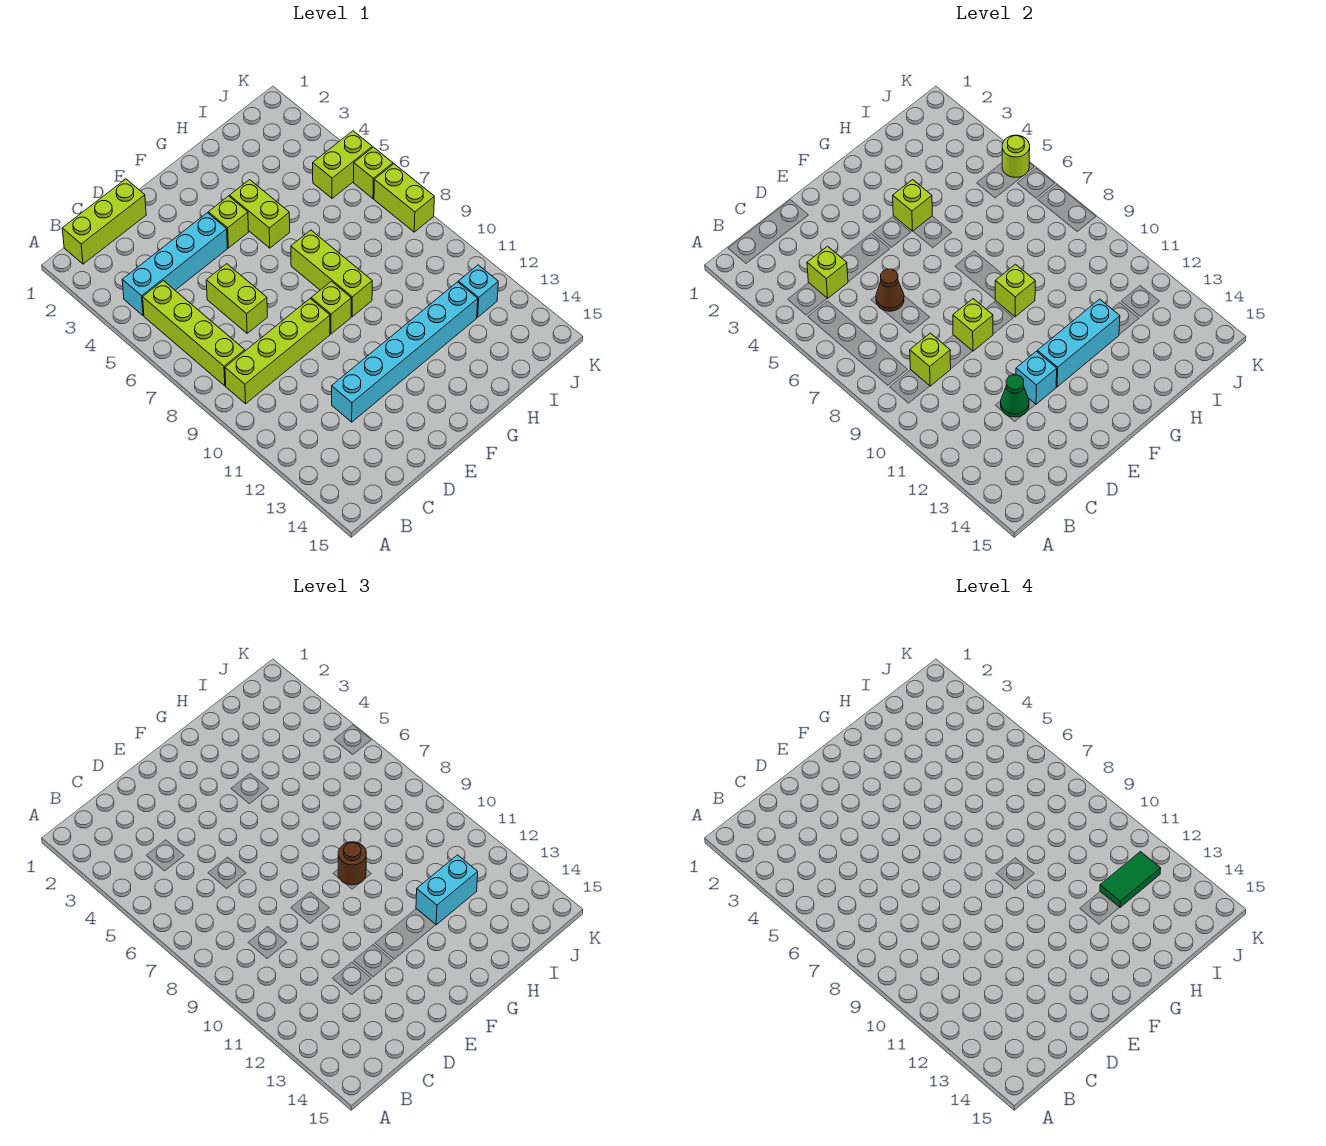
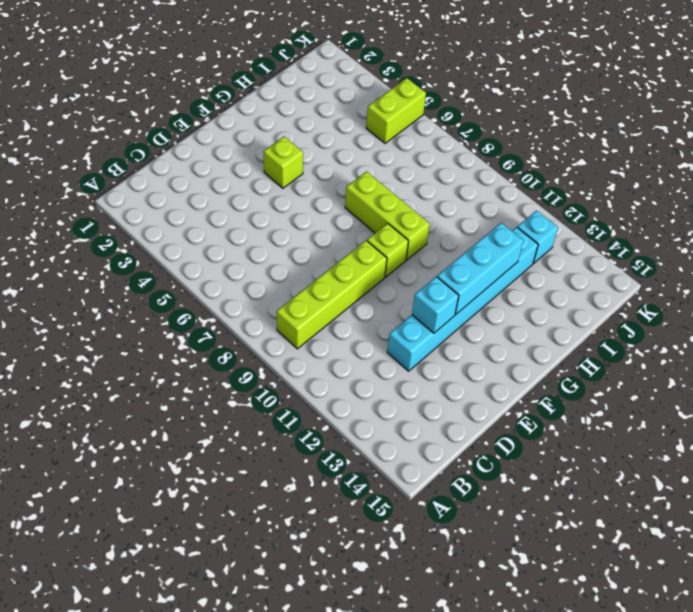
none -> lime 1x3 brick [62,179,146,264]
none -> cyan 1x4 brick [122,213,227,316]
none -> lime 1x4 brick [143,281,245,386]

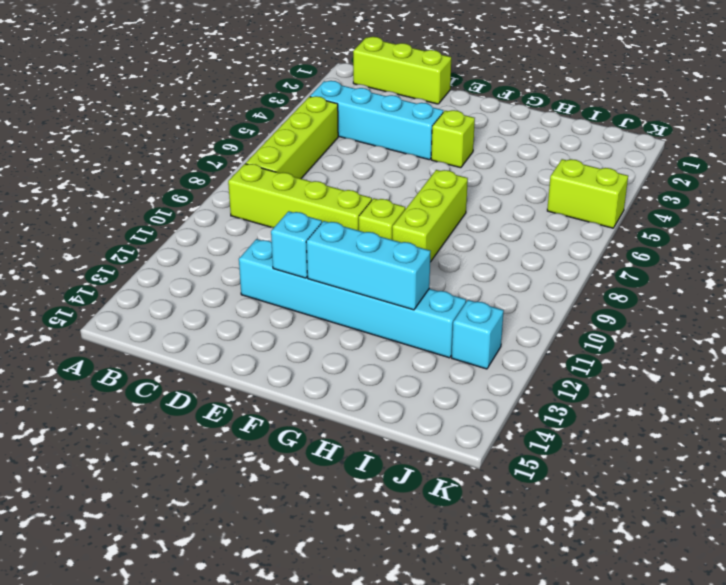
none -> lime 1x2 brick [206,264,267,333]
none -> lime 1x2 brick [230,180,290,248]
none -> lime 1x1 brick [354,147,393,199]

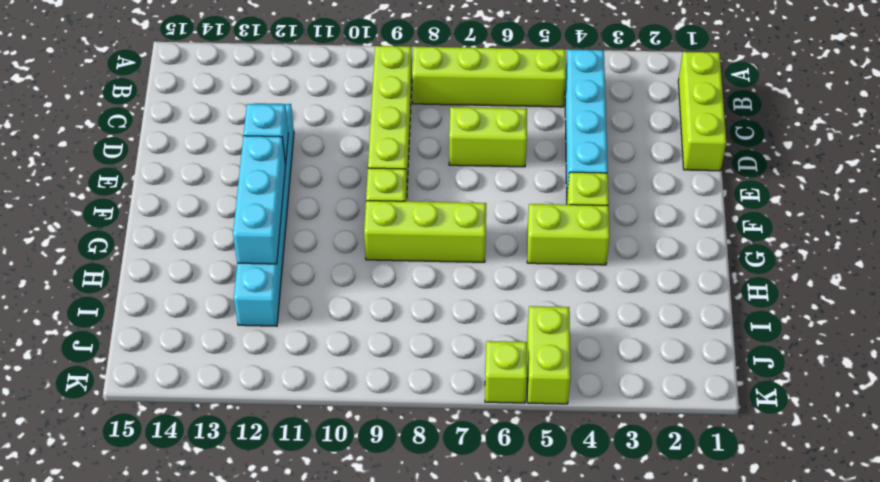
none -> cyan 1x1 brick [458,265,498,317]
none -> lime 1x2 brick [374,164,434,232]
none -> lime 1x1 brick [807,246,848,299]

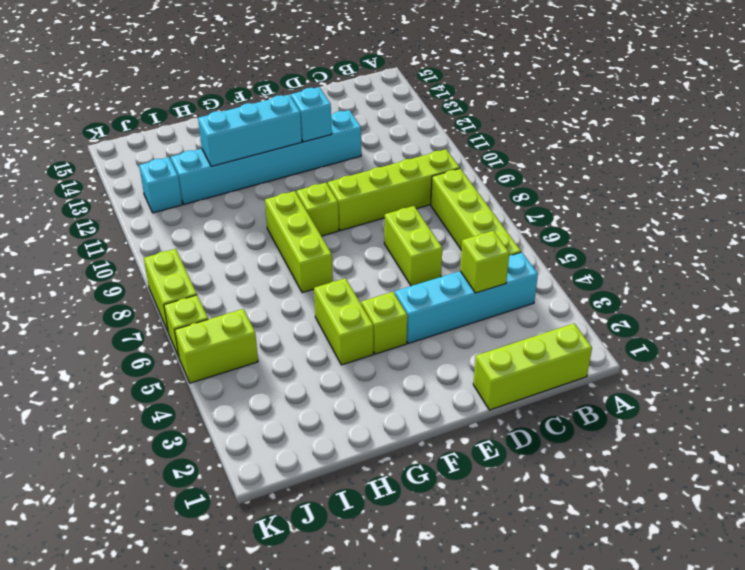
none -> lime 1x1 brick [910,333,951,386]
none -> brown 1x1 cone [876,269,904,311]
none -> green 1x1 cone [1001,375,1029,417]

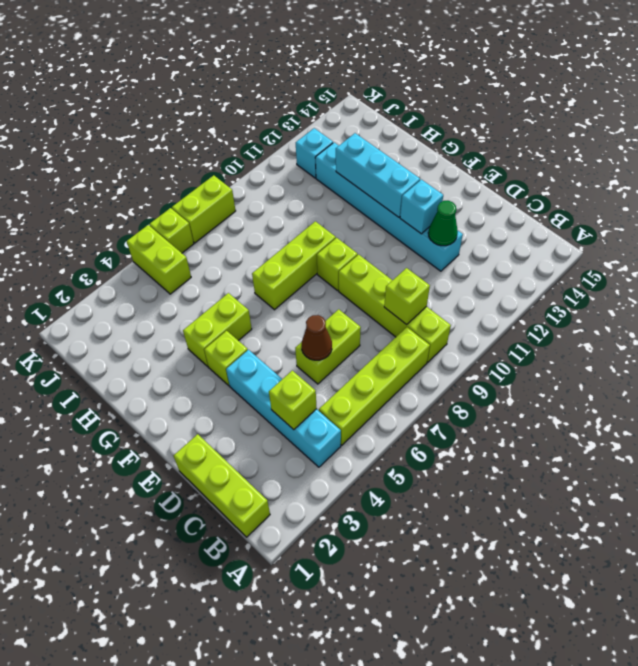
none -> lime 1x1 brick [953,299,993,351]
none -> lime 1x1 brick [893,180,932,231]
none -> lime 1x1 brick [995,264,1035,317]

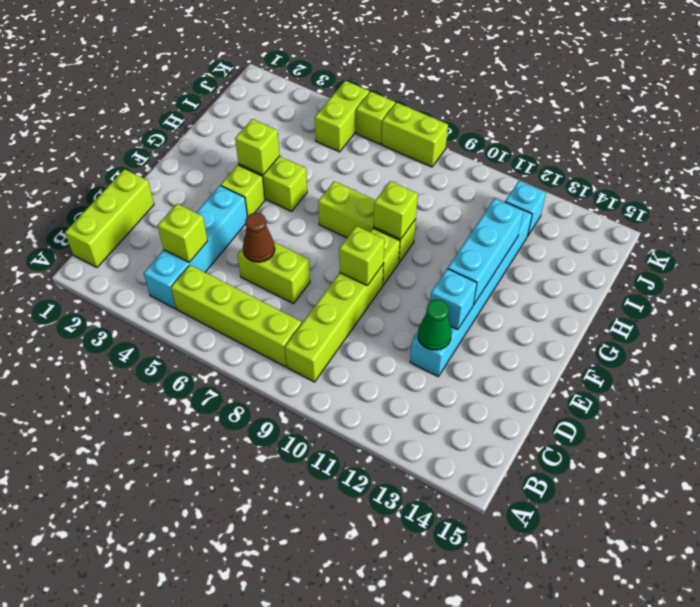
none -> lime 1x1 brick [910,333,951,386]
none -> lime 1x1 round brick [1002,135,1030,177]
none -> brown 1x1 round brick [338,842,366,885]

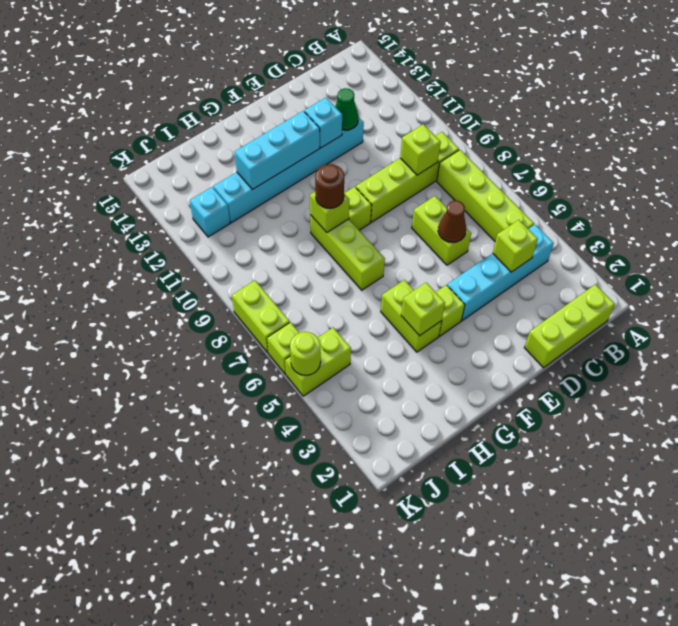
none -> lime 1x1 brick [953,299,993,351]
none -> cyan 1x2 brick [416,855,478,925]
none -> green 1x2 tile [1100,852,1161,907]

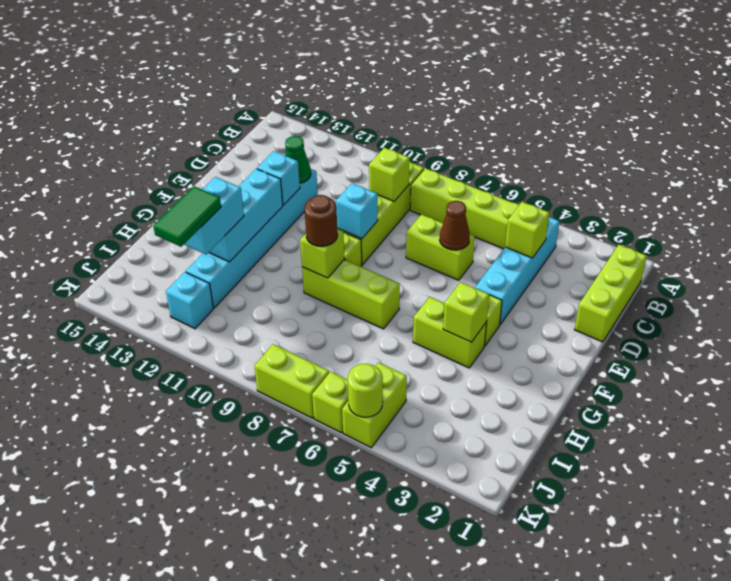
cyan 1x1 brick [336,183,378,239] -> lime 1x1 brick [953,299,993,351]

